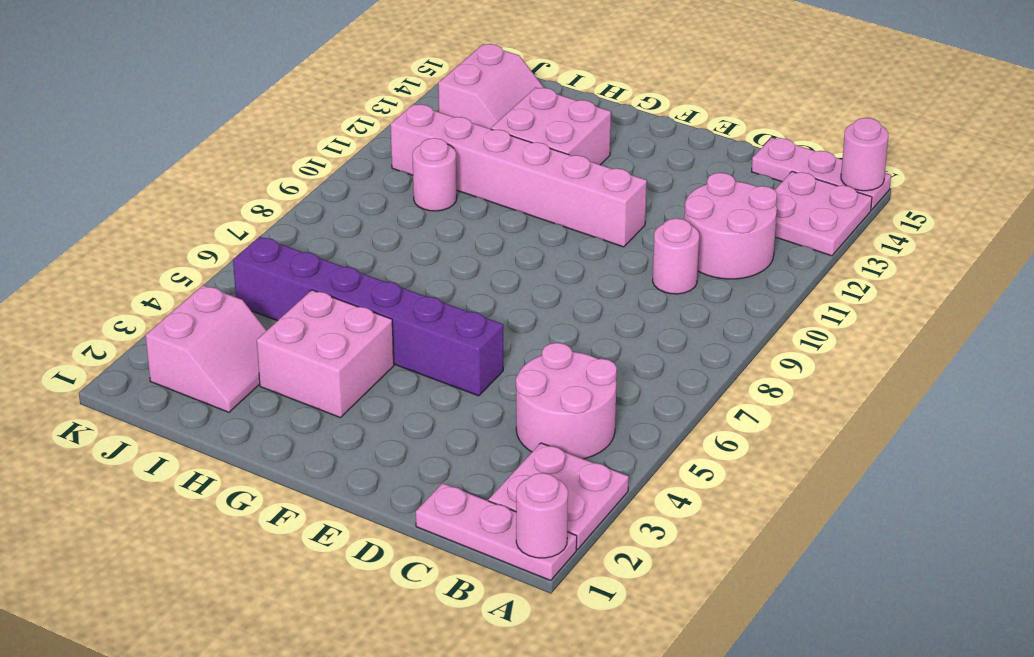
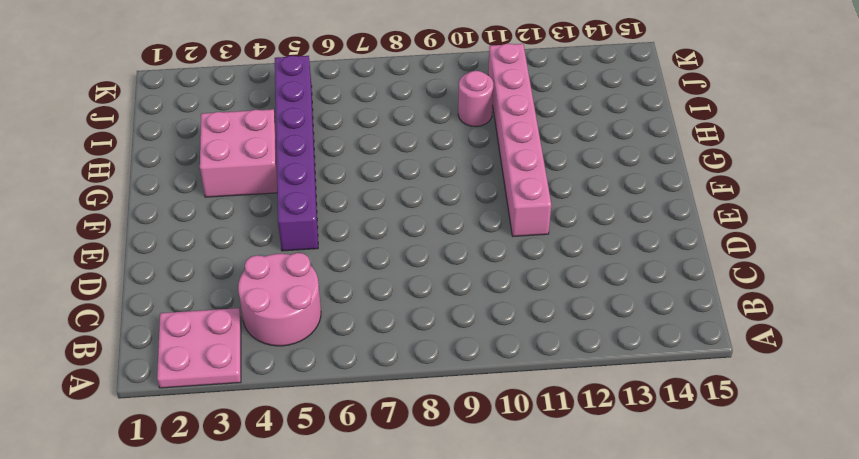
none -> pink 1x3 plate [416,483,577,581]
none -> pink 2x2 plate [775,172,872,256]
none -> pink 1x3 plate [752,138,891,210]

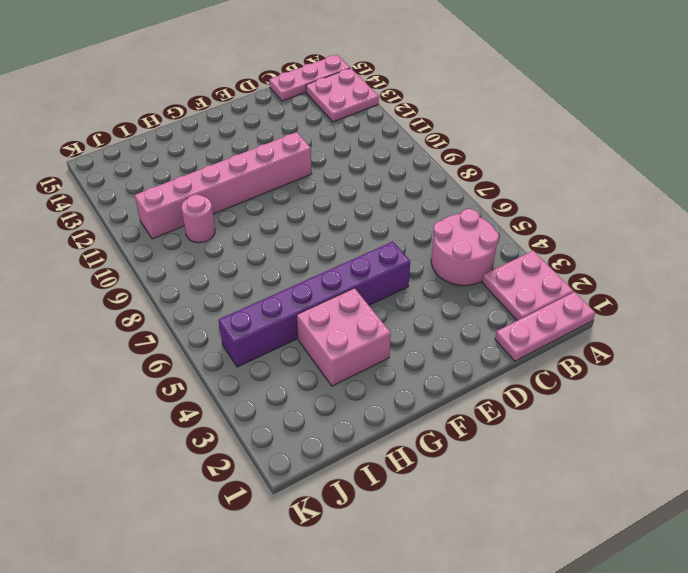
none -> pink 2x2 round brick [684,173,777,279]
none -> pink 1x1 round brick [653,218,699,294]
none -> pink 2x2 brick [491,87,611,165]

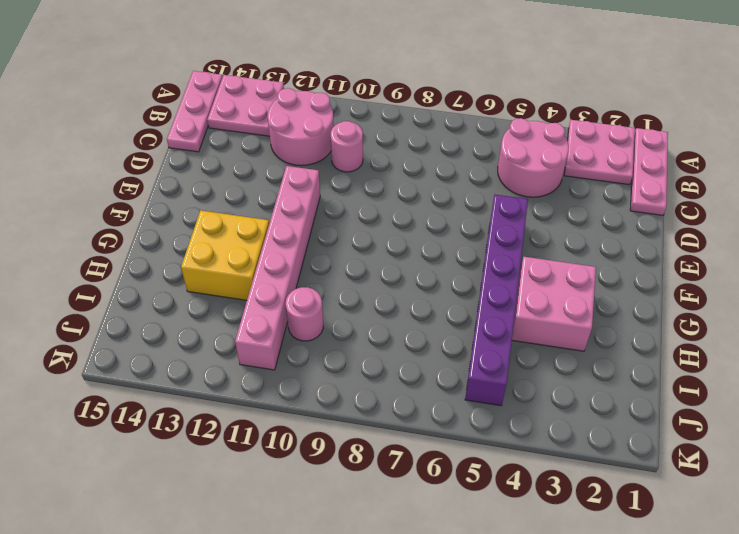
yellow 2x2 brick [181,210,269,300] -> pink 2x2 brick [491,87,611,165]
none -> pink 2x2 slope [146,285,267,412]
none -> pink 2x2 slope [438,44,544,129]
none -> pink 1x1 round brick [516,473,568,558]

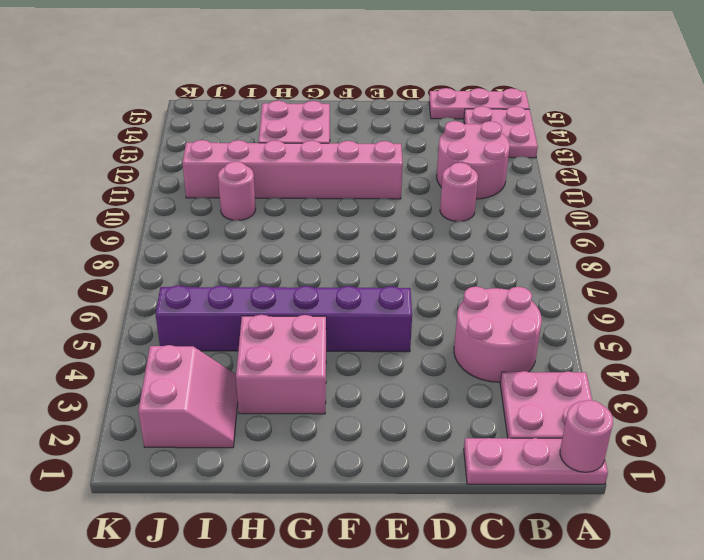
none -> pink 2x2 slope [438,44,544,129]
none -> pink 1x1 round brick [841,118,888,191]

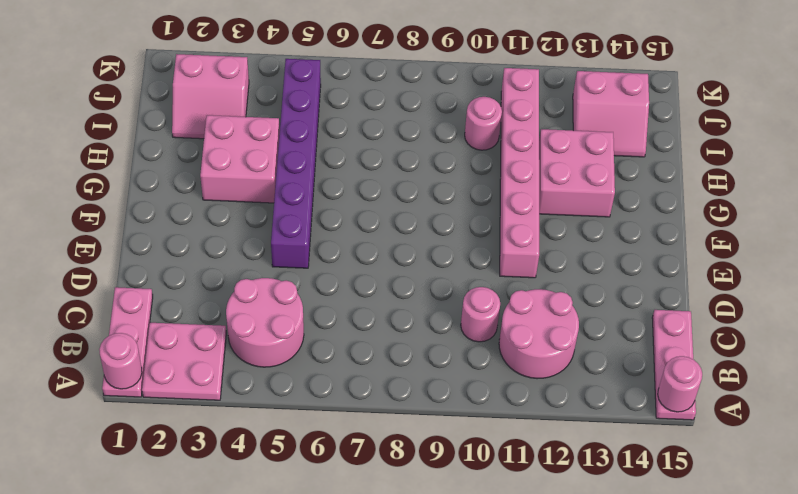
none -> pink 2x2 plate [775,172,872,256]

